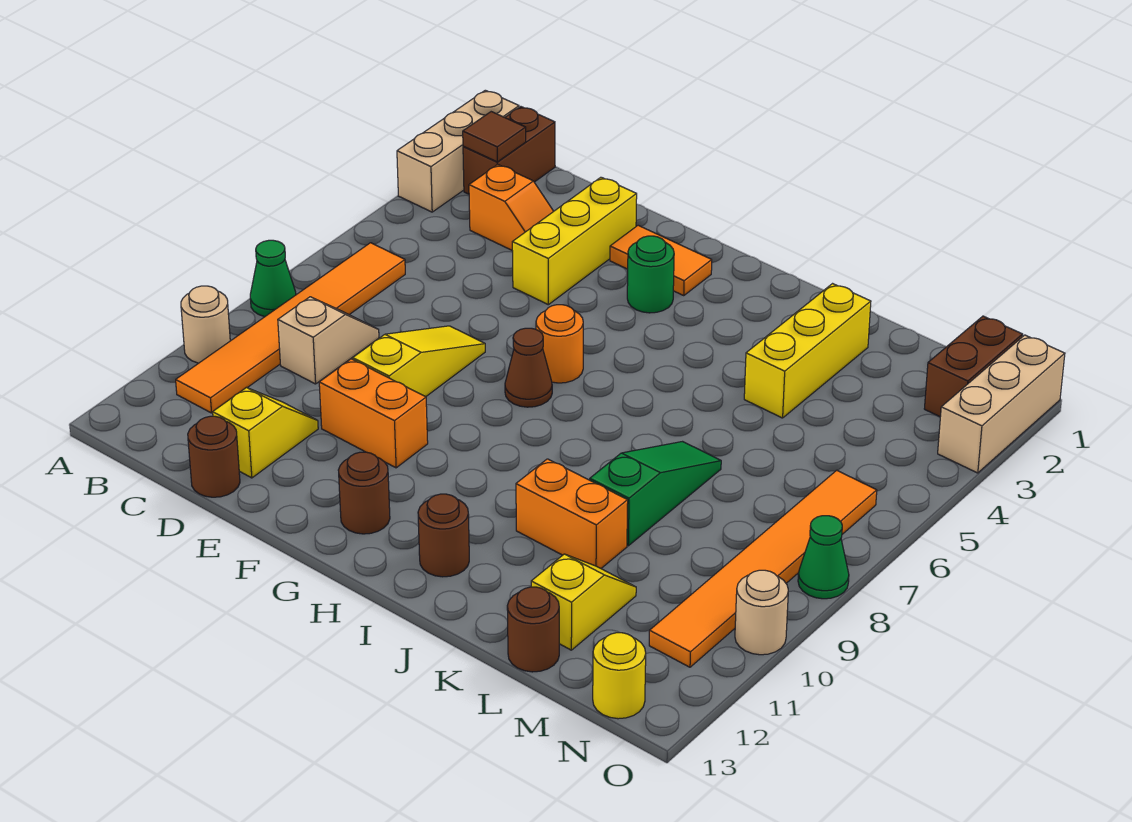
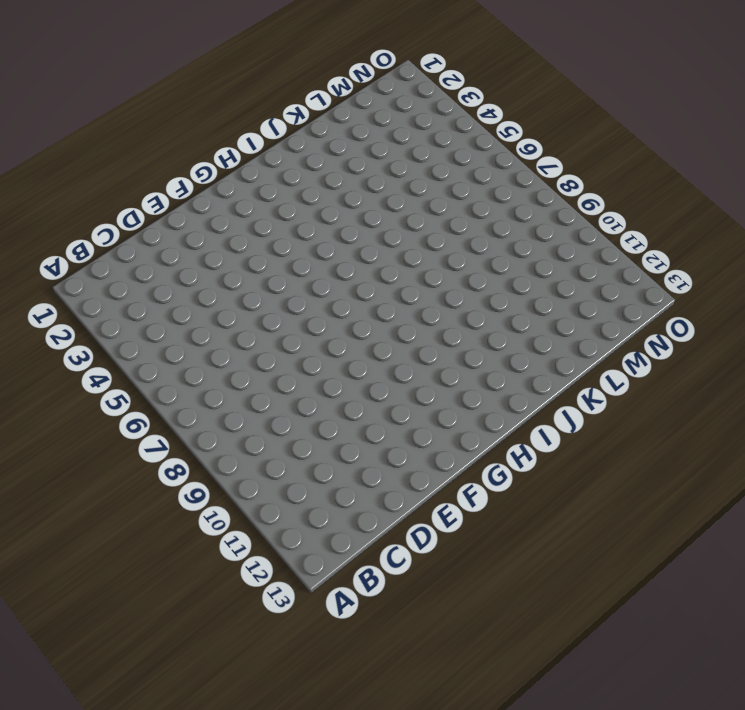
none -> tan 1x3 brick [397,90,519,212]
none -> green 1x1 cone [250,240,296,317]
none -> tan 1x1 round brick [181,286,230,363]
none -> brown 1x2 brick [463,107,555,194]

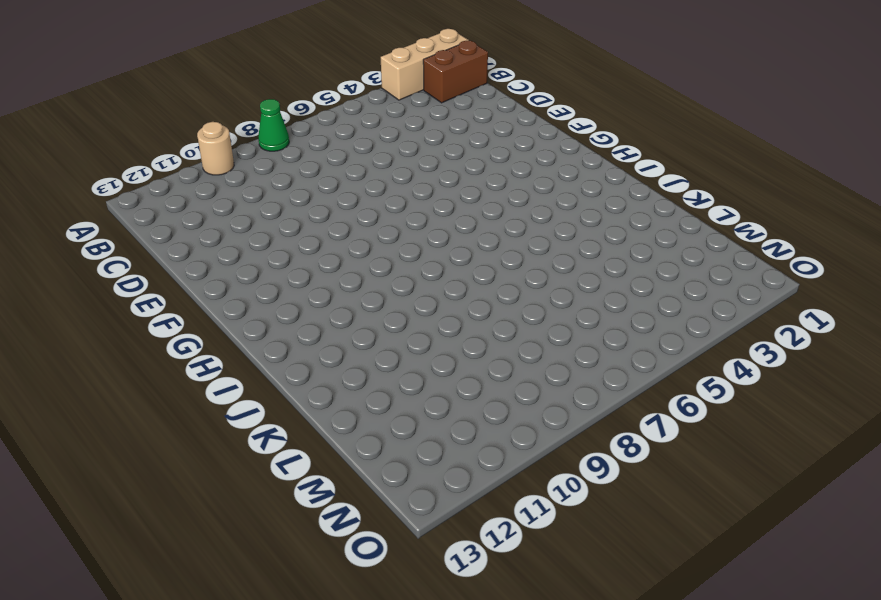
none -> orange 1x6 tile [176,243,405,413]
none -> orange 1x2 slope [469,164,554,250]
none -> tan 1x2 slope [278,297,379,384]
none -> yellow 1x2 slope [213,388,318,478]

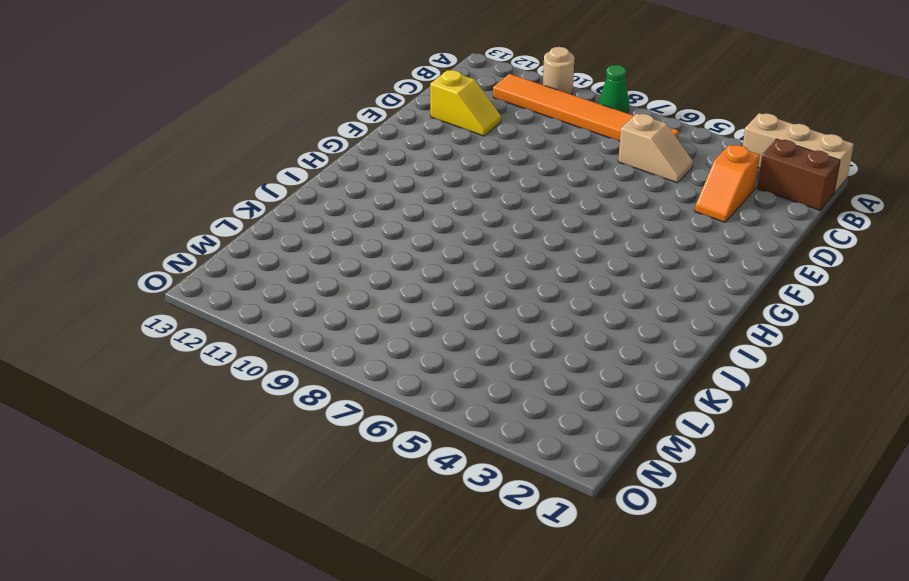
tan 1x2 slope [618,114,693,183] -> tan 1x2 slope moved to [278,297,379,384]
none -> brown 1x1 round brick [188,416,240,497]
none -> yellow 1x3 brick [512,177,637,305]
none -> yellow 1x3 slope [353,326,485,397]
none -> orange 1x2 brick [319,359,428,468]

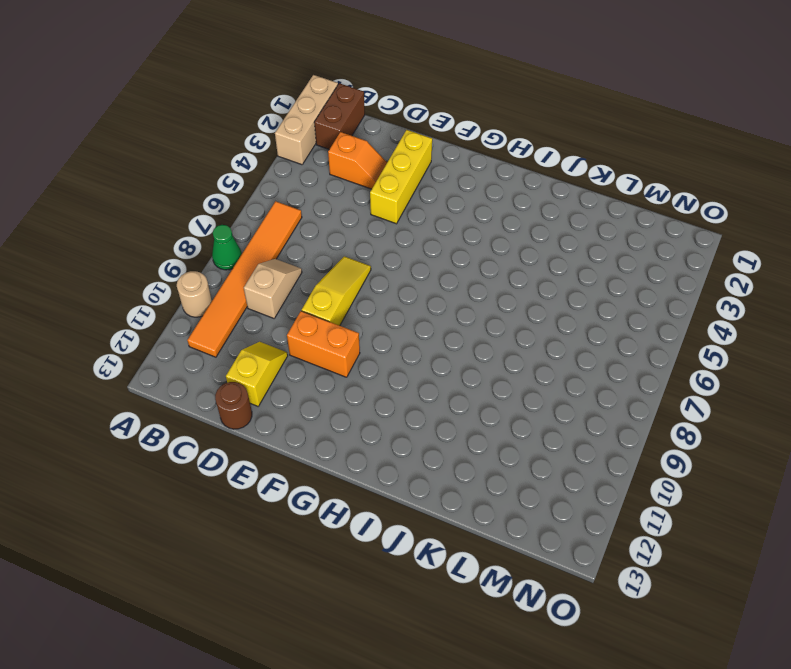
none -> orange 1x2 tile [610,225,712,295]
none -> green 1x1 round brick [627,236,674,313]
none -> orange 1x1 round brick [536,305,583,383]
none -> brown 1x1 cone [505,328,552,407]

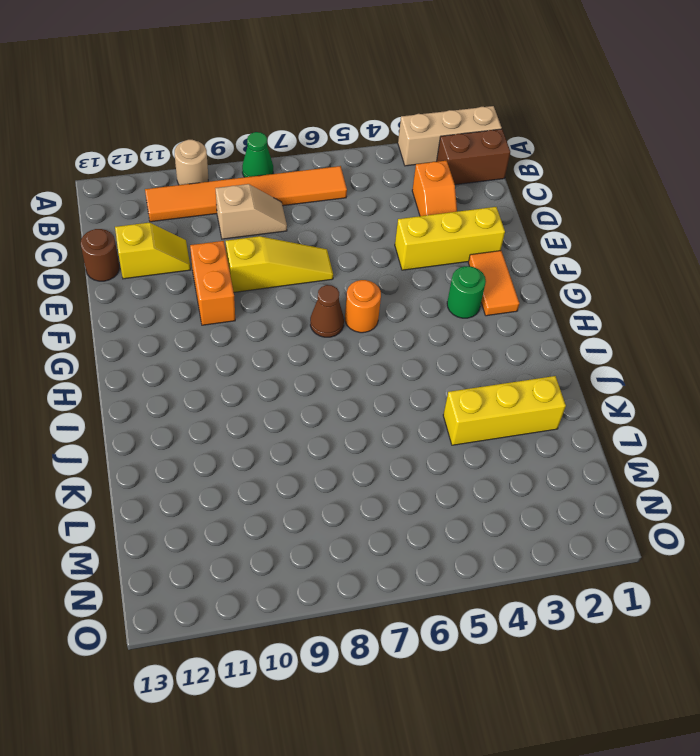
none -> brown 1x1 round brick [338,452,390,534]
none -> brown 1x1 round brick [418,494,469,577]
none -> orange 1x2 brick [516,459,628,568]
none -> green 1x3 slope [590,442,721,546]

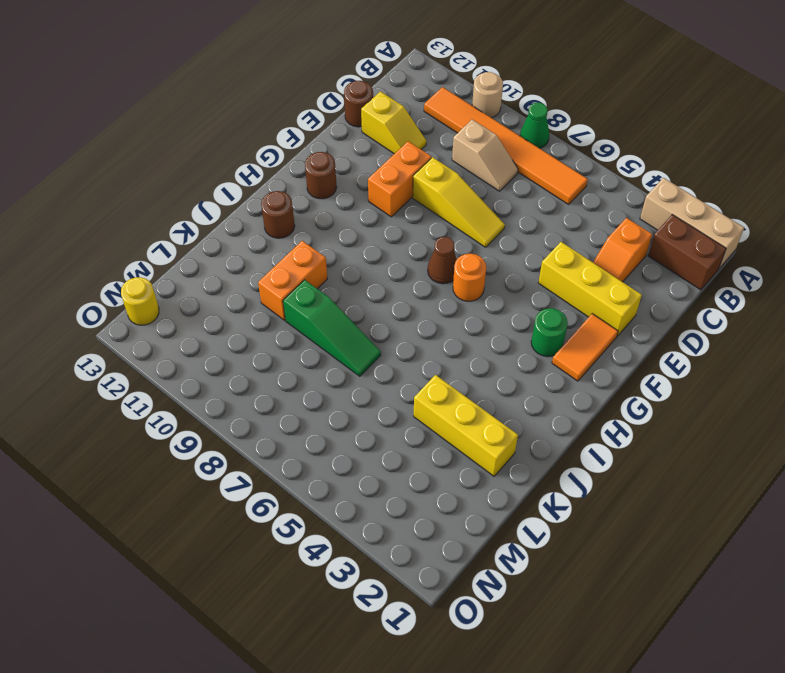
none -> yellow 1x2 slope [531,554,636,650]
none -> brown 1x1 round brick [507,587,559,672]
none -> brown 1x2 brick [924,316,1023,417]
none -> orange 1x6 tile [649,470,877,667]

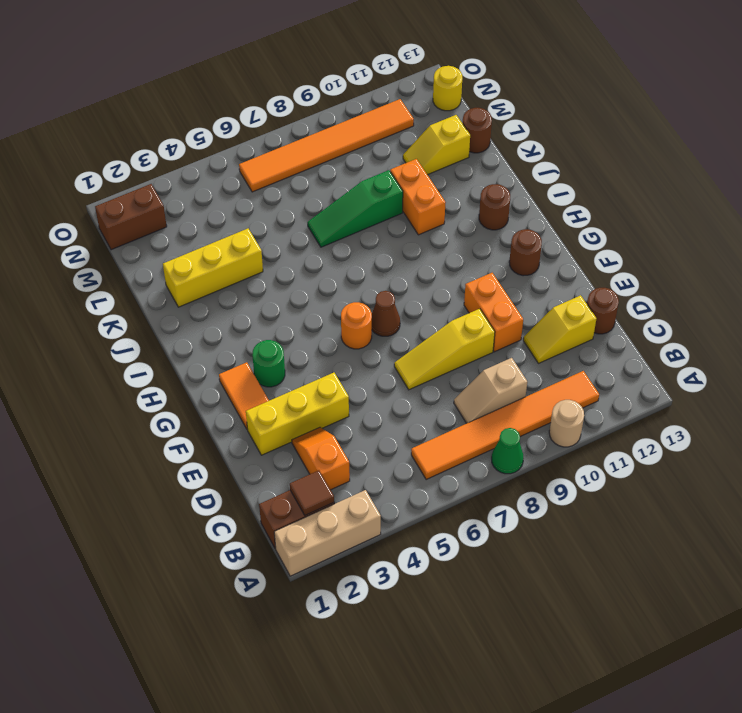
none -> tan 1x3 brick [938,335,1065,473]
none -> green 1x1 cone [798,516,849,599]
none -> tan 1x1 round brick [735,570,788,655]

